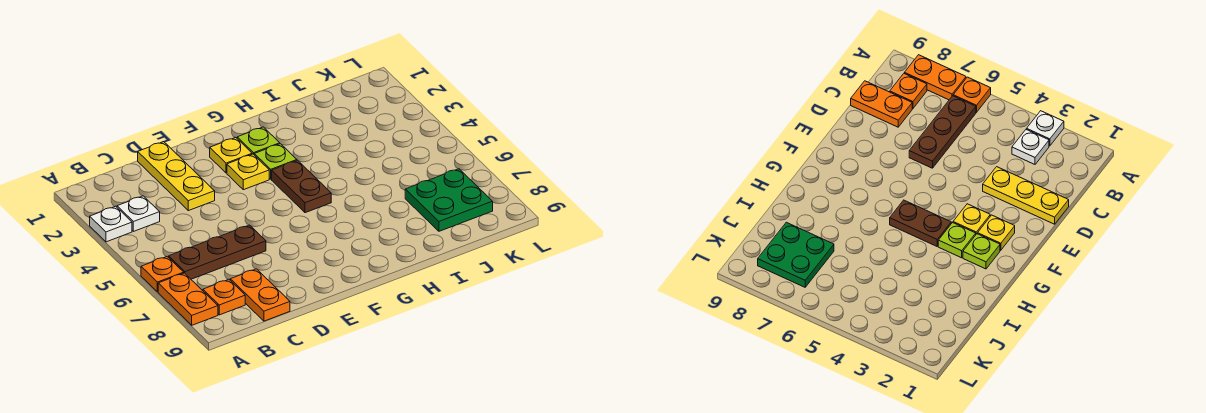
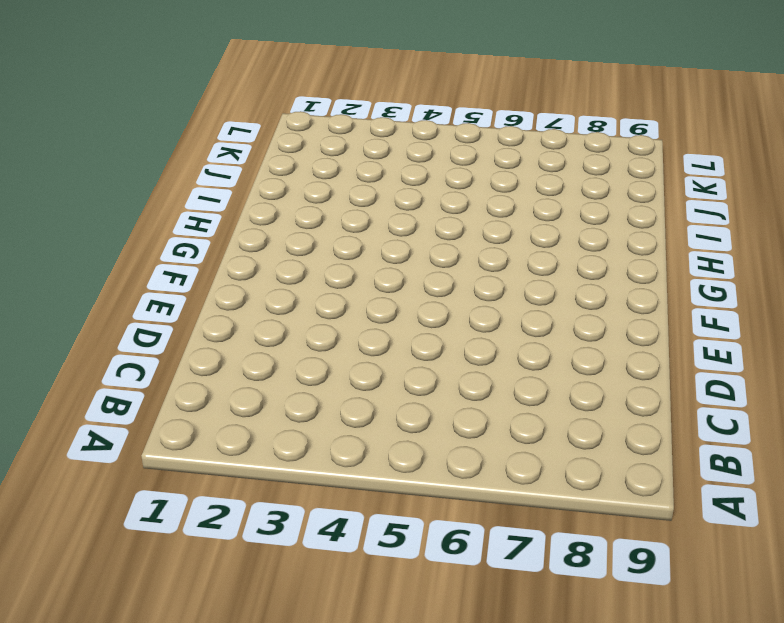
none -> white 1x1 plate [90,206,132,242]
none -> orange 1x1 plate [141,257,184,292]
none -> orange 1x2 plate [158,273,218,325]

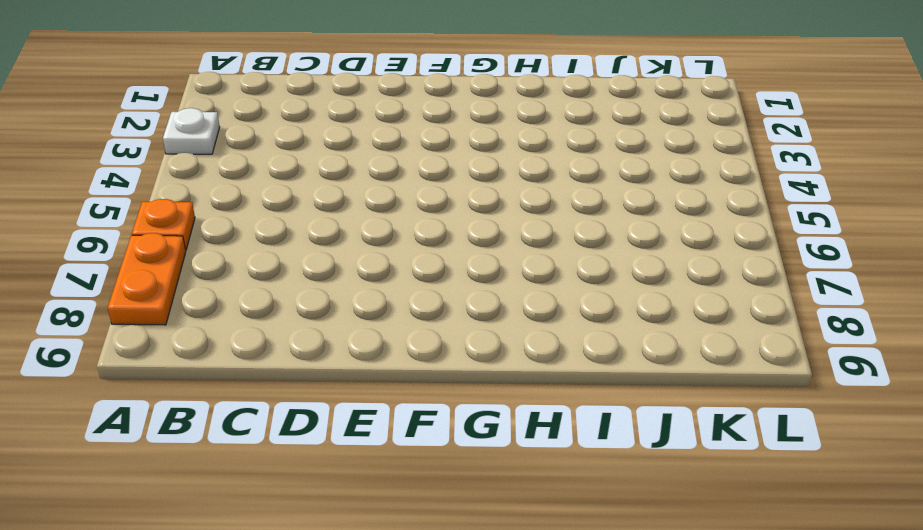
none -> white 1x1 plate [117,196,160,231]
none -> brown 1x3 plate [169,225,266,279]
none -> orange 1x1 plate [203,279,245,315]

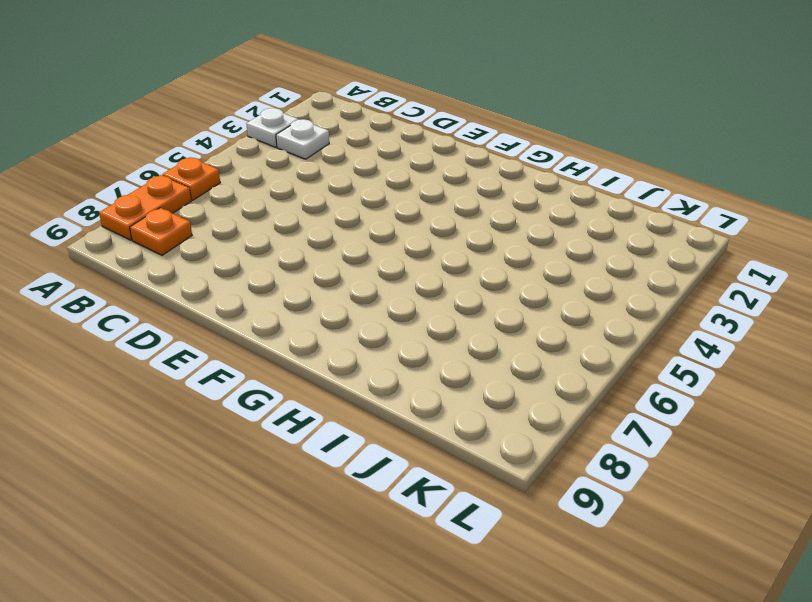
none -> brown 1x3 plate [169,225,266,279]
none -> orange 1x2 plate [230,269,290,321]
none -> yellow 1x3 plate [138,142,215,211]

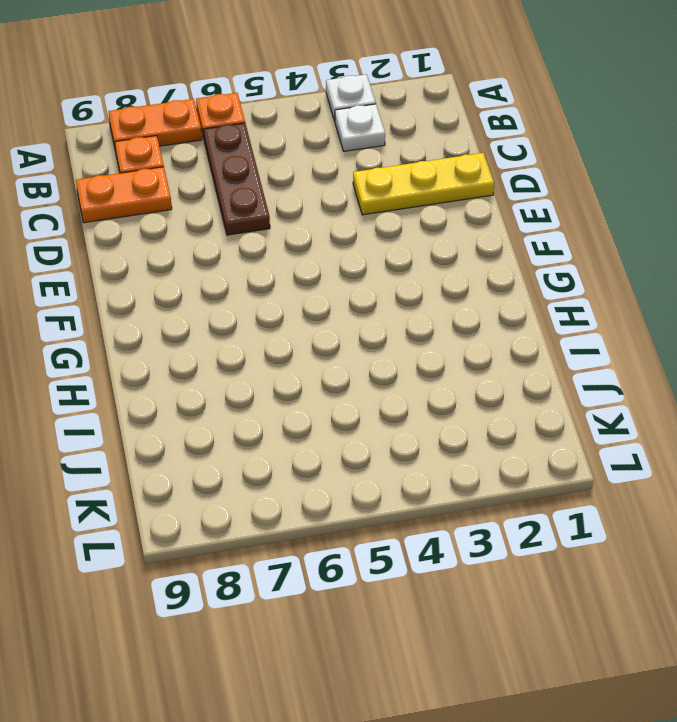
none -> yellow 1x1 plate [210,138,252,173]
none -> yellow 1x1 plate [227,154,269,190]
none -> lime 1x1 plate [237,127,280,154]

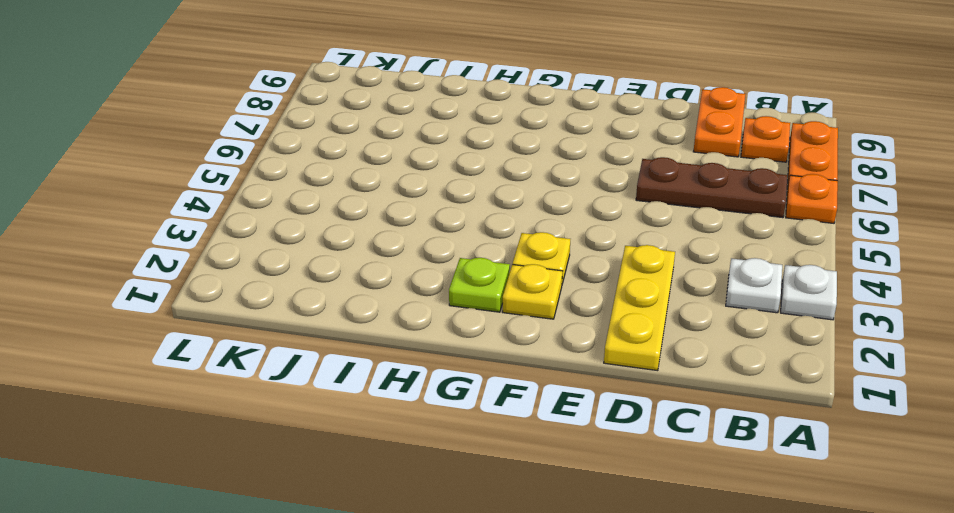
none -> lime 1x1 plate [254,144,297,179]
none -> brown 1x2 plate [272,160,331,213]
none -> green 2x2 plate [405,169,493,231]

